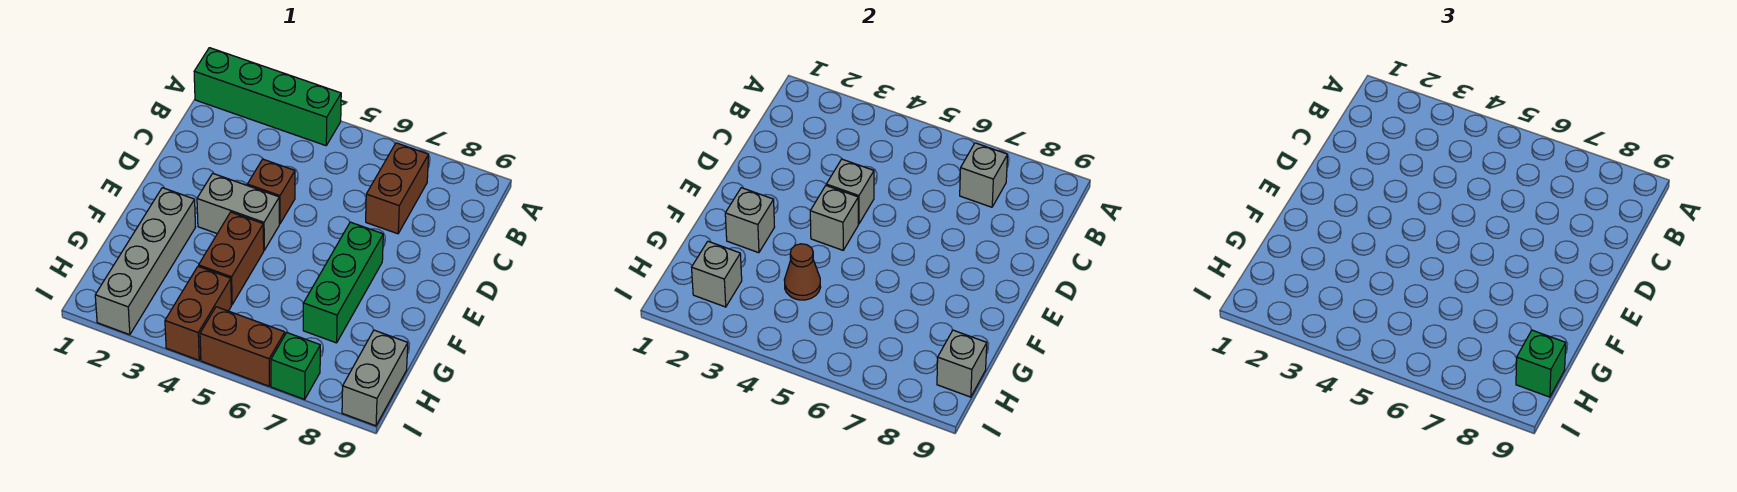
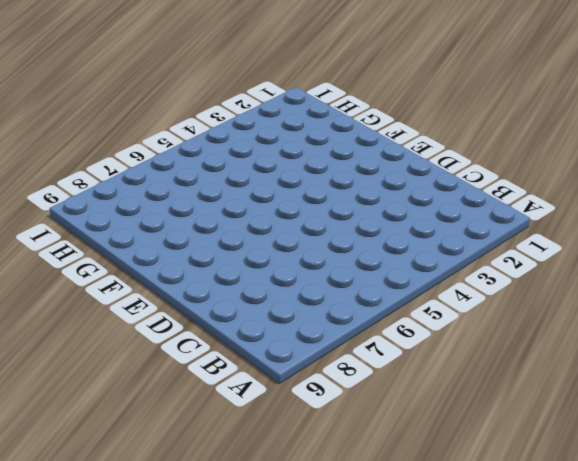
none -> green 1x4 brick [194,48,341,146]
none -> brown 1x2 brick [366,143,429,234]
none -> brown 1x1 brick [247,159,295,224]

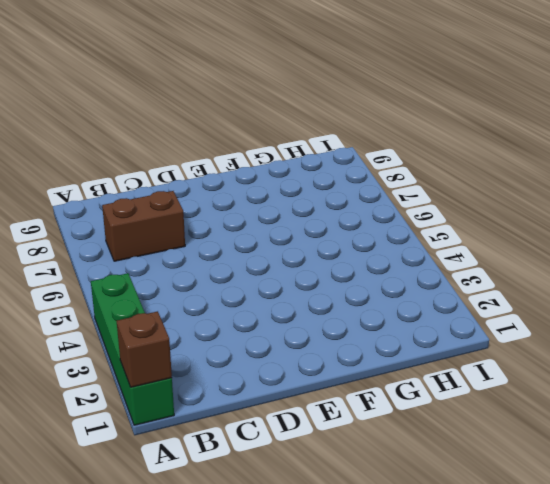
brown 1x1 brick [117,311,172,387] -> brown 1x1 brick moved to [247,159,295,224]
none -> grey 1x2 brick [197,173,279,250]
none -> green 1x3 brick [303,222,383,343]
none -> grey 1x4 brick [95,188,195,335]

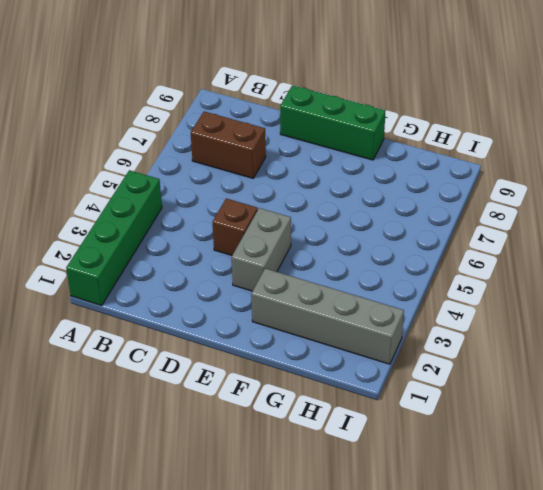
green 1x3 brick [280,85,385,160] -> green 1x3 brick moved to [303,222,383,343]
none -> brown 1x2 brick [199,212,264,305]
none -> brown 1x2 brick [165,266,231,360]
none -> grey 1x2 brick [342,330,408,426]

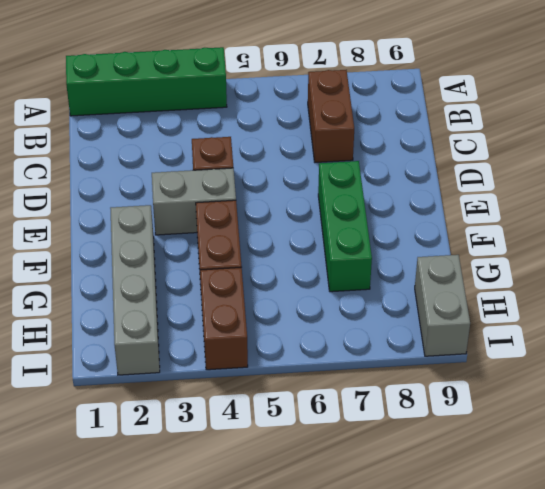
none -> brown 1x2 brick [200,307,285,386]
none -> green 1x1 brick [271,333,320,399]
none -> grey 1x1 brick [960,143,1008,207]

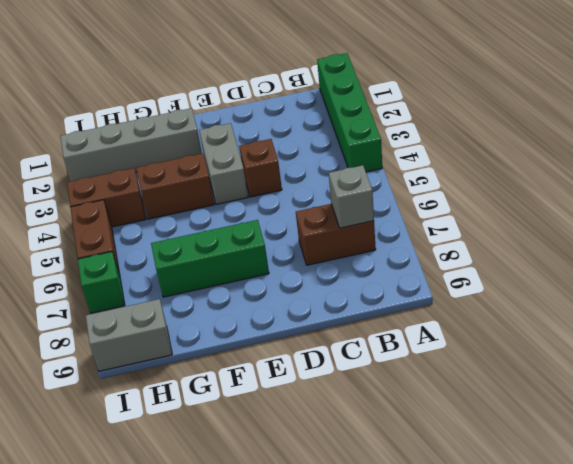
none -> grey 1x1 brick [826,159,874,224]
none -> grey 1x1 brick [810,186,858,250]
none -> grey 1x1 brick [725,188,774,253]

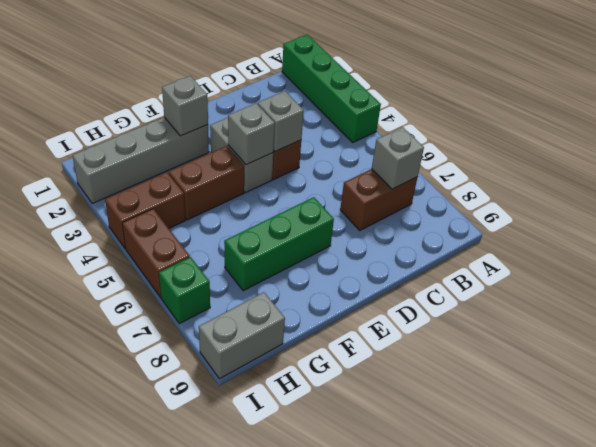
none -> brown 1x1 cone [784,244,821,300]
none -> grey 1x1 brick [692,241,742,307]
none -> grey 1x1 brick [937,330,987,397]

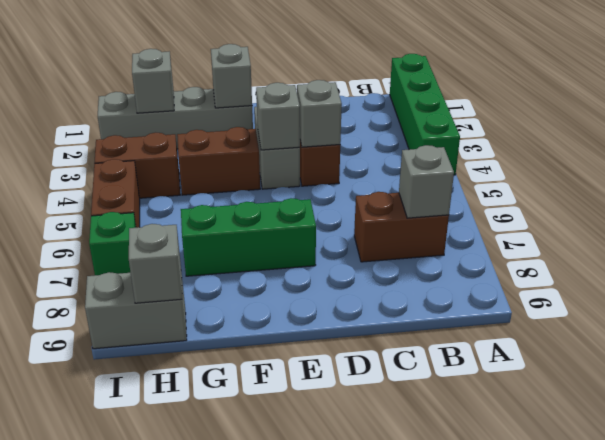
none -> brown 1x1 cone [784,244,821,300]
none -> green 1x1 brick [1516,330,1566,397]

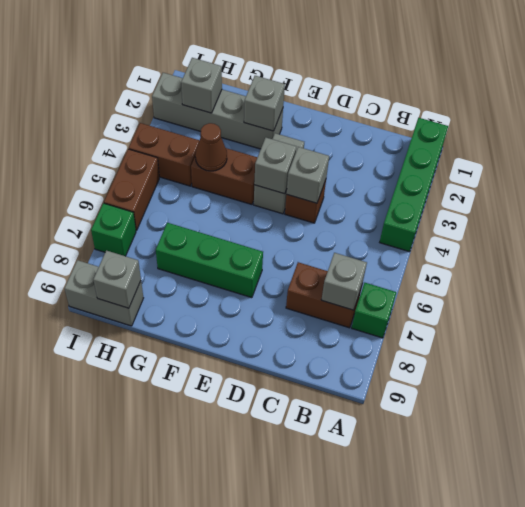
green 1x1 brick [352,283,396,338] -> green 1x1 brick moved to [1516,330,1566,397]

